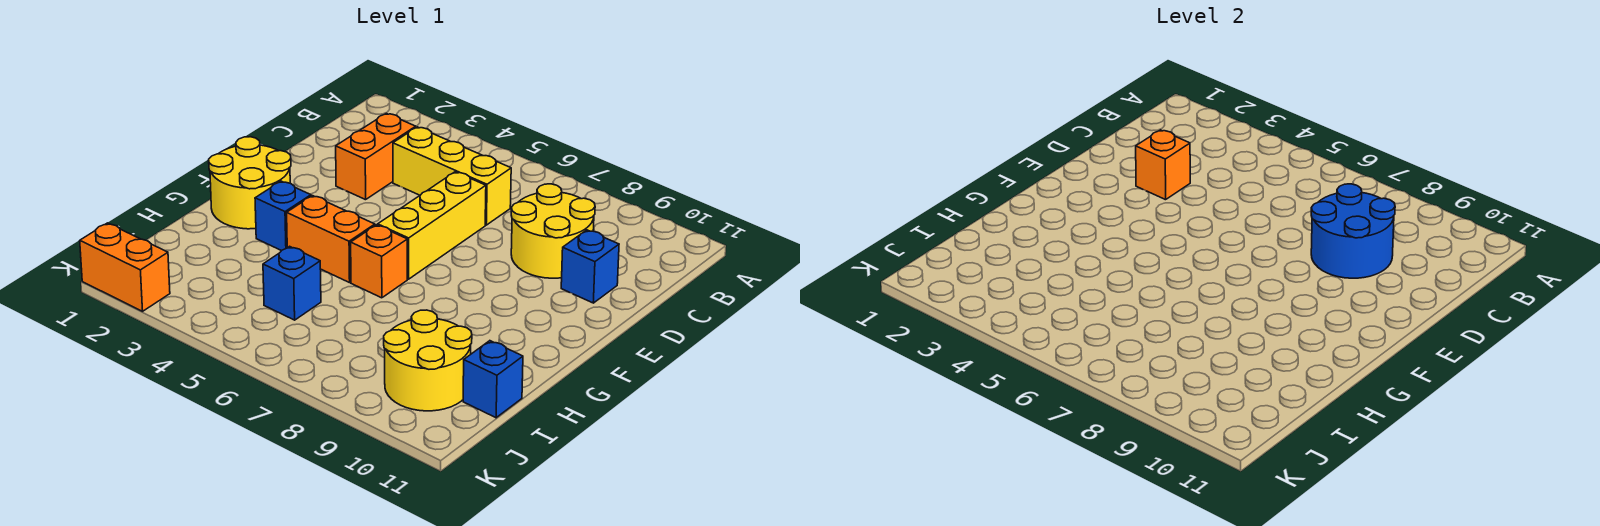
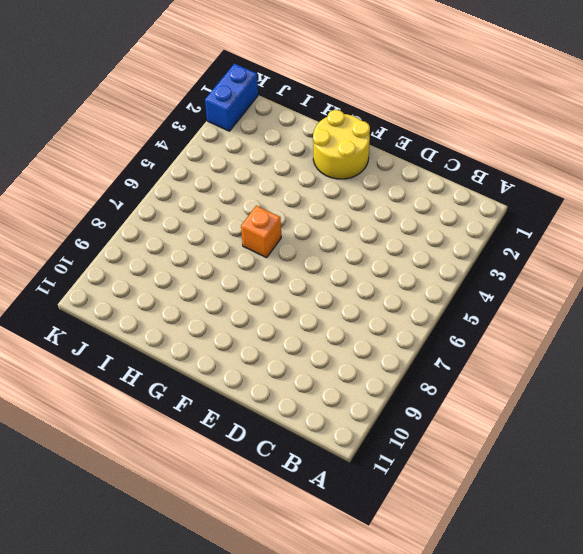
blue 1x2 brick [205,64,258,131] -> orange 1x2 brick [80,223,170,311]
none -> orange 1x2 brick [336,113,416,200]
none -> yellow 1x3 brick [393,127,511,225]
none -> yellow 2x2 round brick [511,184,595,278]

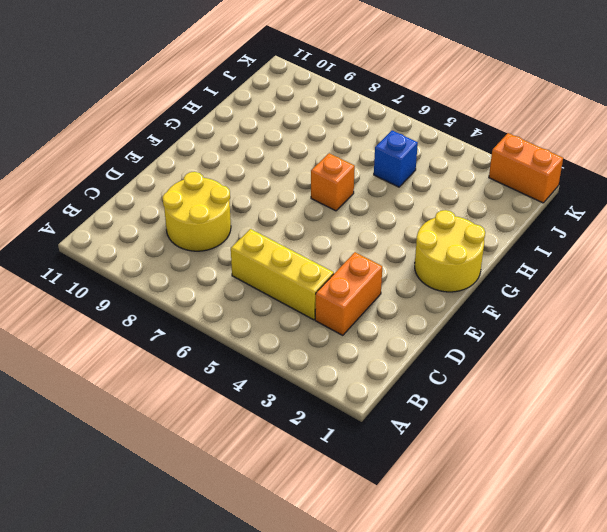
none -> yellow 1x3 brick [378,172,486,279]
none -> blue 1x1 brick [561,230,619,303]
none -> blue 1x1 brick [255,181,311,251]

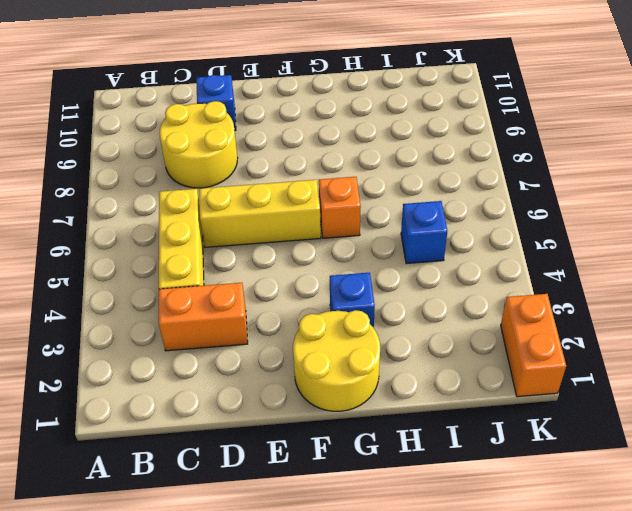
none -> orange 1x2 brick [287,196,375,283]
none -> yellow 2x2 round brick [384,310,472,411]
none -> blue 1x1 brick [463,341,523,418]

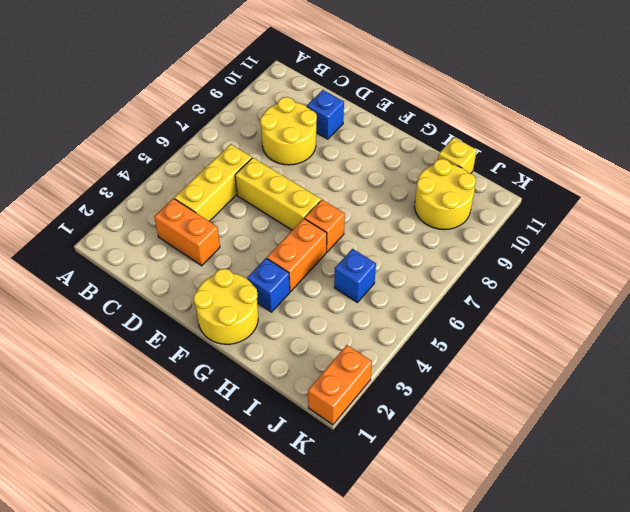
yellow 1x1 brick [438,137,477,174] -> blue 1x1 brick [463,341,523,418]
none -> blue 2x2 round brick [1311,184,1395,278]
none -> orange 1x1 brick [1136,130,1190,200]

